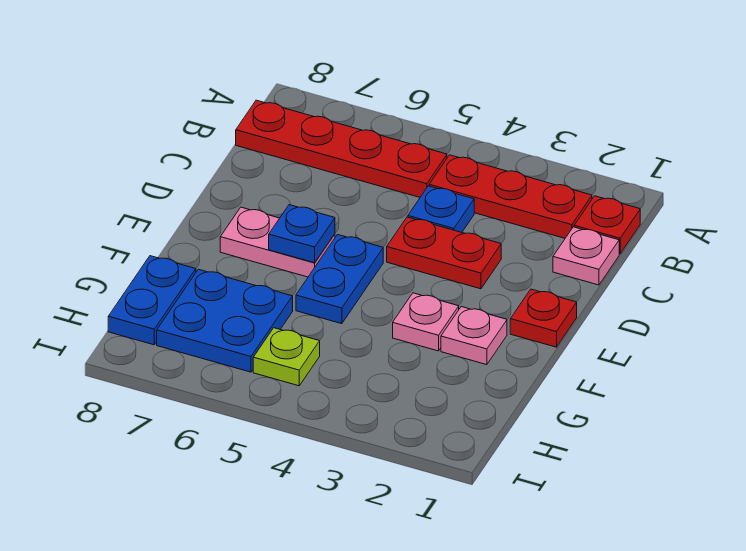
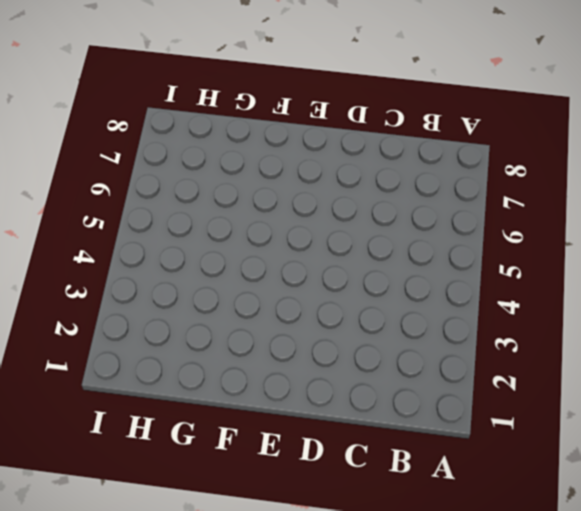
none -> red 1x1 plate [574,196,640,254]
none -> red 1x3 plate [429,155,592,238]
none -> red 1x4 plate [236,100,447,197]

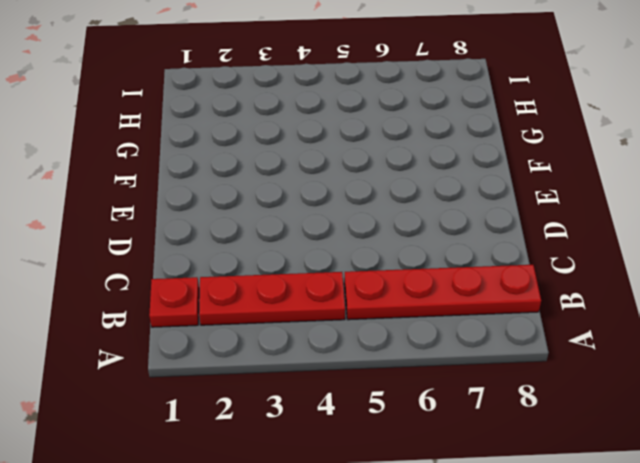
none -> pink 1x1 plate [553,227,619,285]
none -> blue 1x1 plate [408,186,474,232]
none -> red 1x2 plate [387,217,501,289]

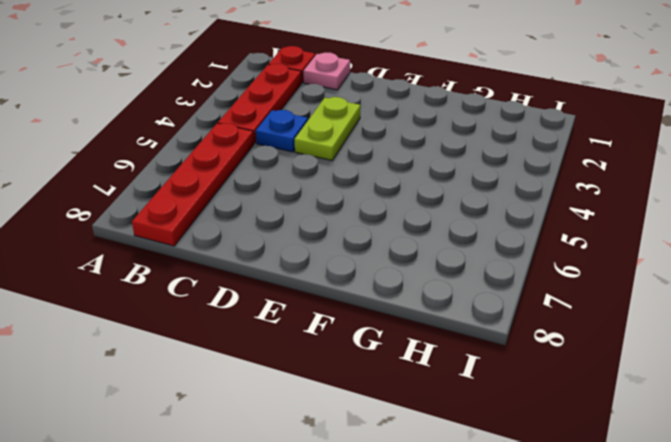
lime 1x2 plate [295,97,360,161] -> red 1x2 plate [387,217,501,289]
none -> red 1x1 plate [510,289,577,347]
none -> blue 1x2 plate [296,235,383,324]
none -> pink 1x2 plate [220,207,335,277]

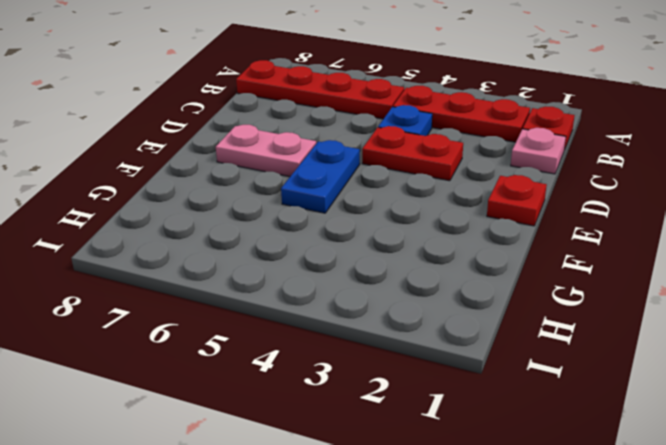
none -> pink 1x1 plate [441,307,507,365]
none -> pink 1x1 plate [393,293,459,351]
none -> blue 2x2 plate [157,269,293,372]

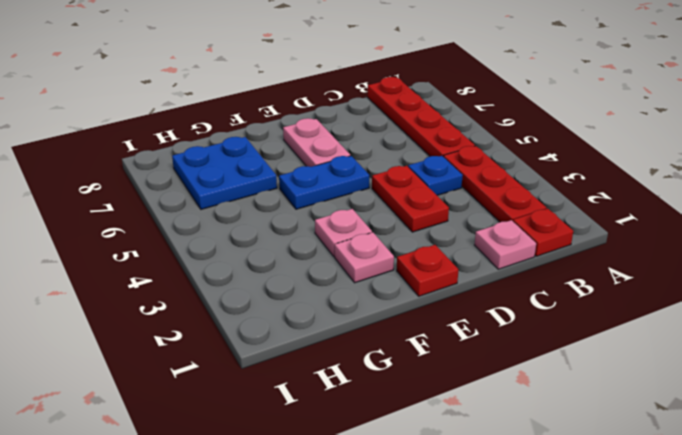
none -> blue 1x2 plate [108,256,196,345]
none -> lime 1x1 plate [253,328,320,386]
none -> blue 1x1 plate [269,205,335,263]

